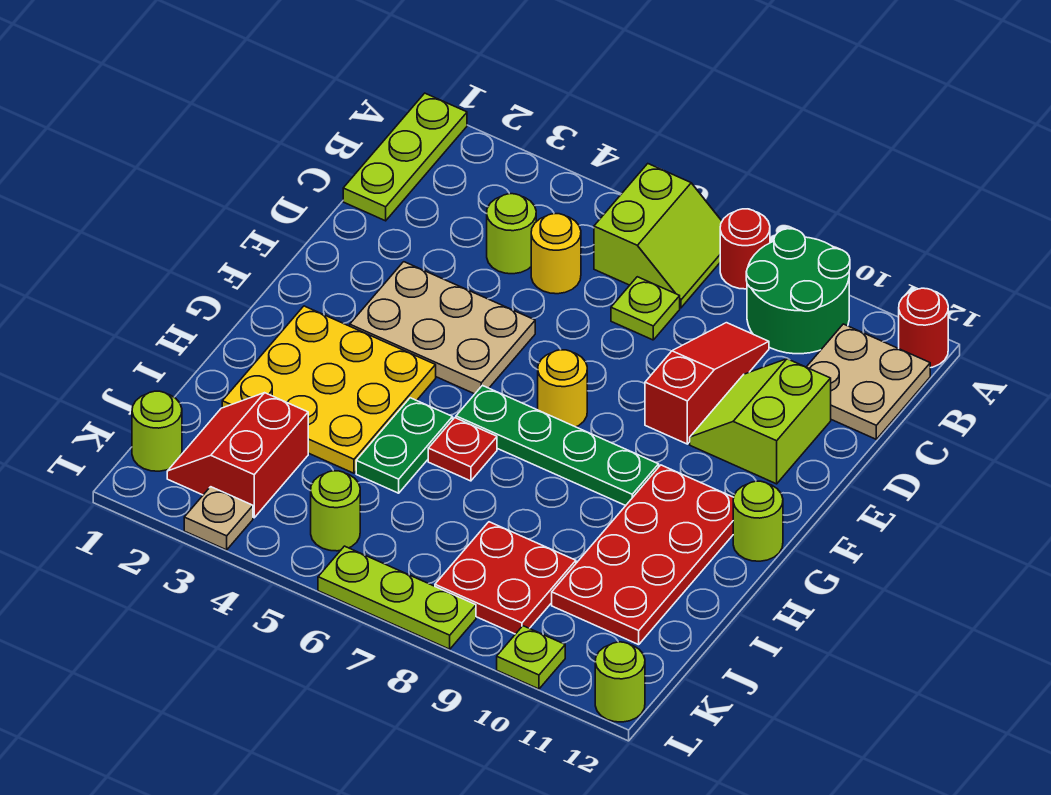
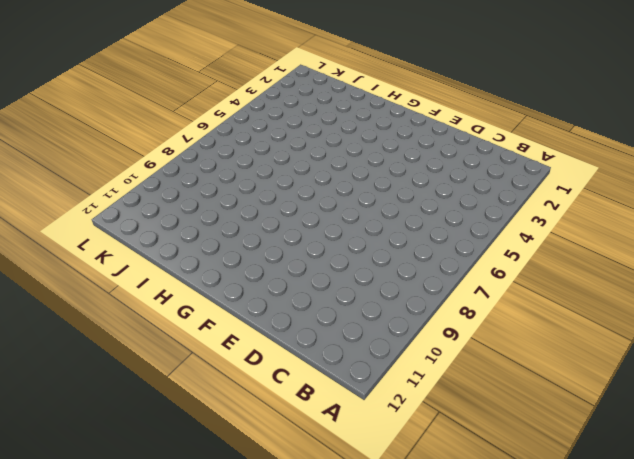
none -> lime 1x3 plate [343,93,467,221]
none -> lime 2x2 slope [594,164,722,308]
none -> red 1x1 round brick [720,209,770,289]

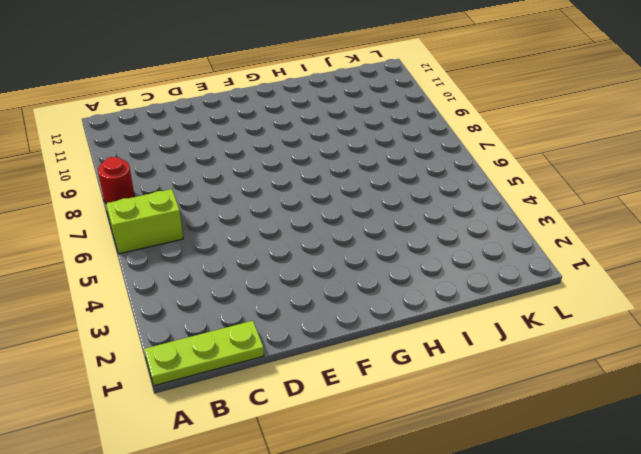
none -> green 2x2 round brick [746,229,850,354]
none -> red 1x1 round brick [899,288,948,368]
none -> tan 2x2 plate [807,324,930,439]

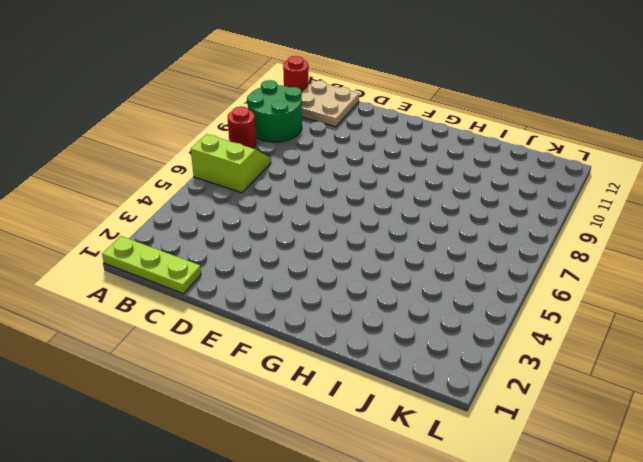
none -> lime 1x1 round brick [487,194,536,274]
none -> yellow 1x1 round brick [531,214,581,294]
none -> lime 1x1 plate [611,277,680,340]

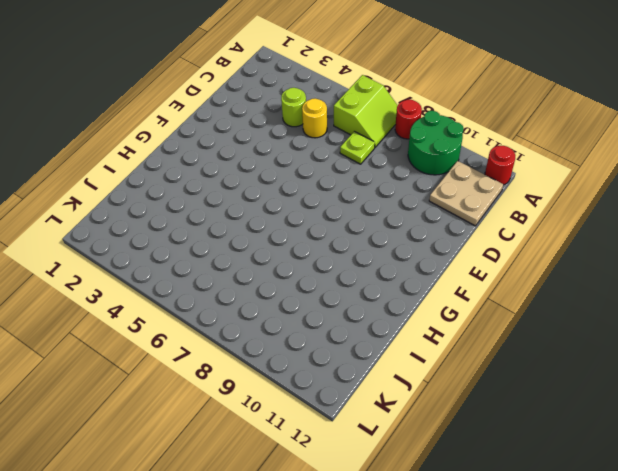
none -> lime 1x3 plate [343,93,467,221]
none -> red 1x3 slope [645,323,769,444]
none -> lime 2x2 slope [690,359,831,484]

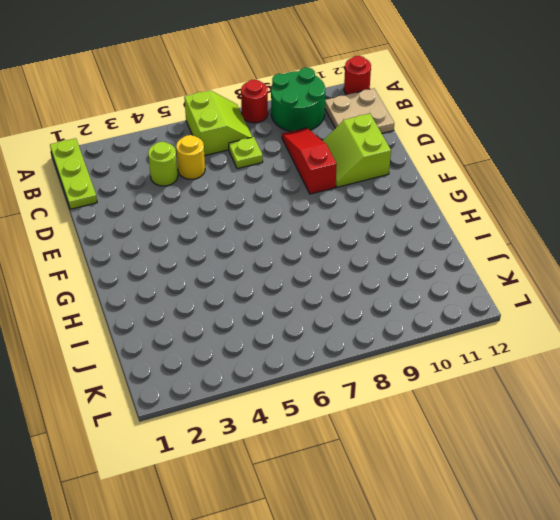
none -> tan 2x3 plate [350,262,535,394]
none -> yellow 1x1 round brick [538,350,587,427]
none -> yellow 3x3 plate [222,306,436,473]

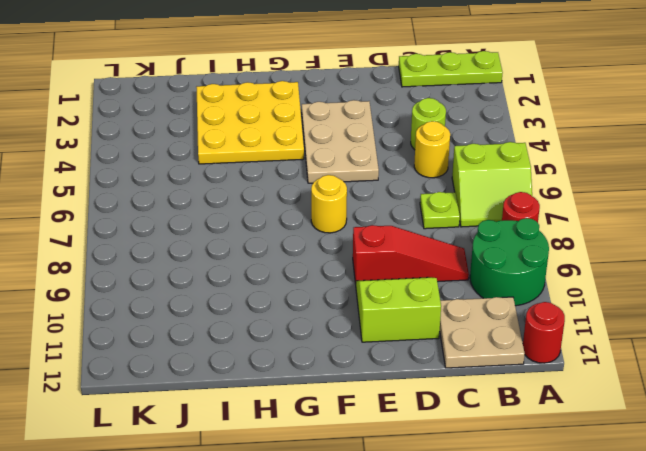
none -> green 1x4 plate [456,385,659,506]
none -> red 2x4 plate [552,465,734,645]
none -> lime 1x1 round brick [733,481,783,561]

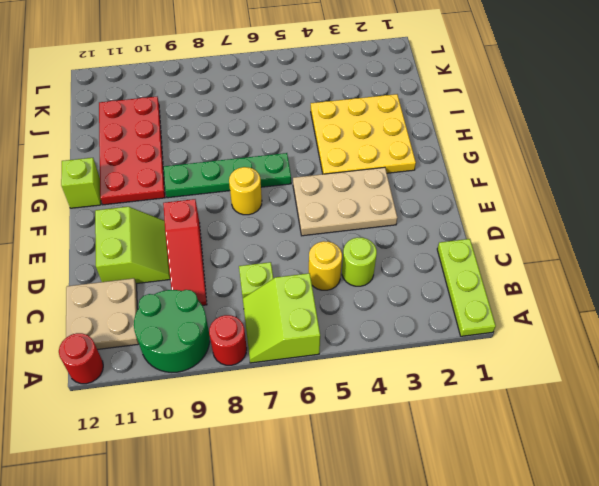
lime 1x1 brick [61,158,101,208] -> lime 1x1 round brick [733,481,783,561]
none -> green 1x2 plate [356,398,453,493]
none -> red 1x1 plate [428,418,497,481]
none -> red 2x2 slope [167,393,308,518]

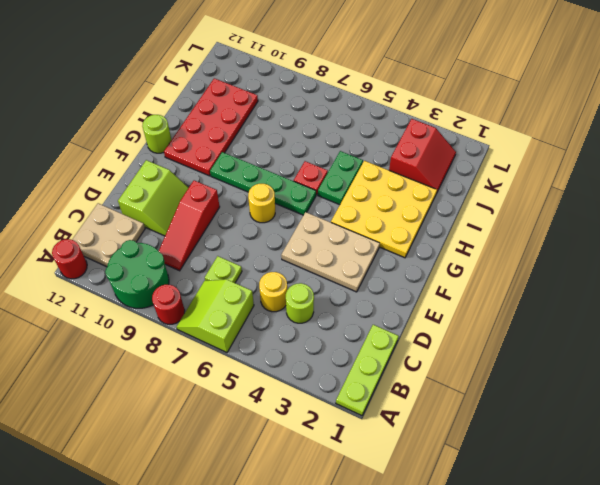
none -> red 2x2 plate [435,522,576,634]
none -> lime 1x1 round brick [132,391,182,471]
none -> lime 1x1 round brick [311,471,360,551]

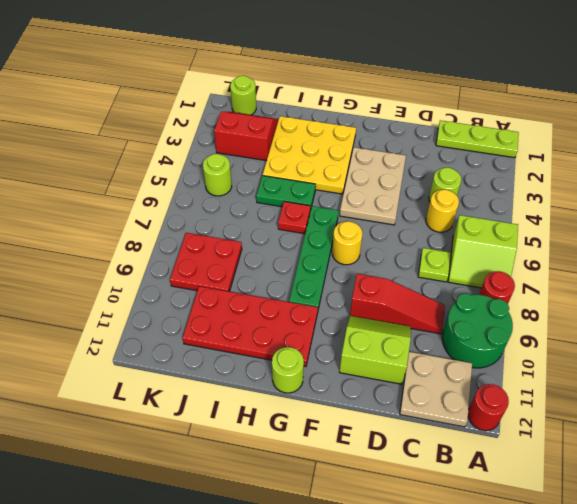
none -> tan 1x1 plate [184,487,253,550]
none -> lime 1x3 plate [318,546,476,649]
none -> lime 1x1 plate [497,626,565,689]

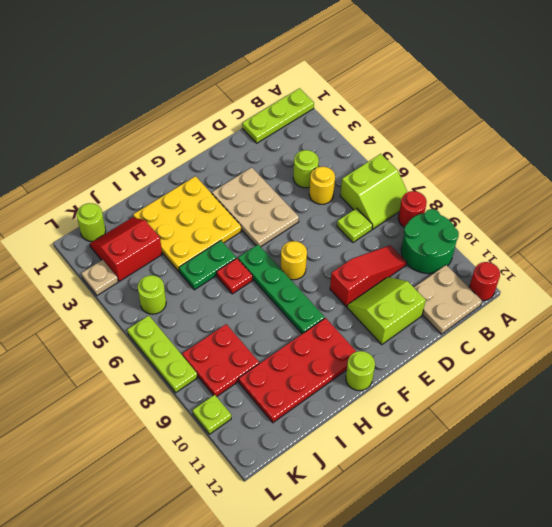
none -> lime 1x1 round brick [595,642,645,722]

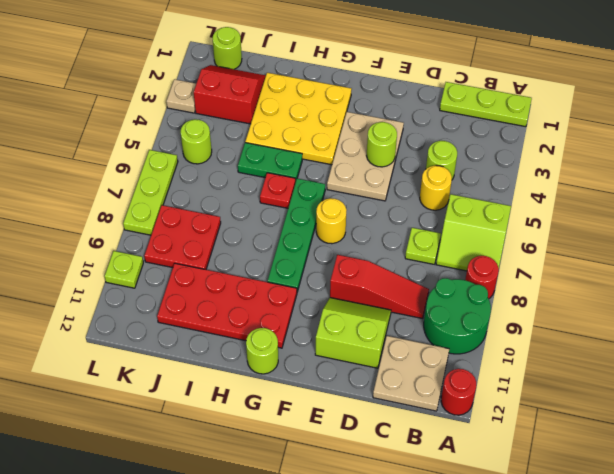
lime 1x1 round brick [367,122,397,167] -> lime 1x1 round brick moved to [595,642,645,722]

